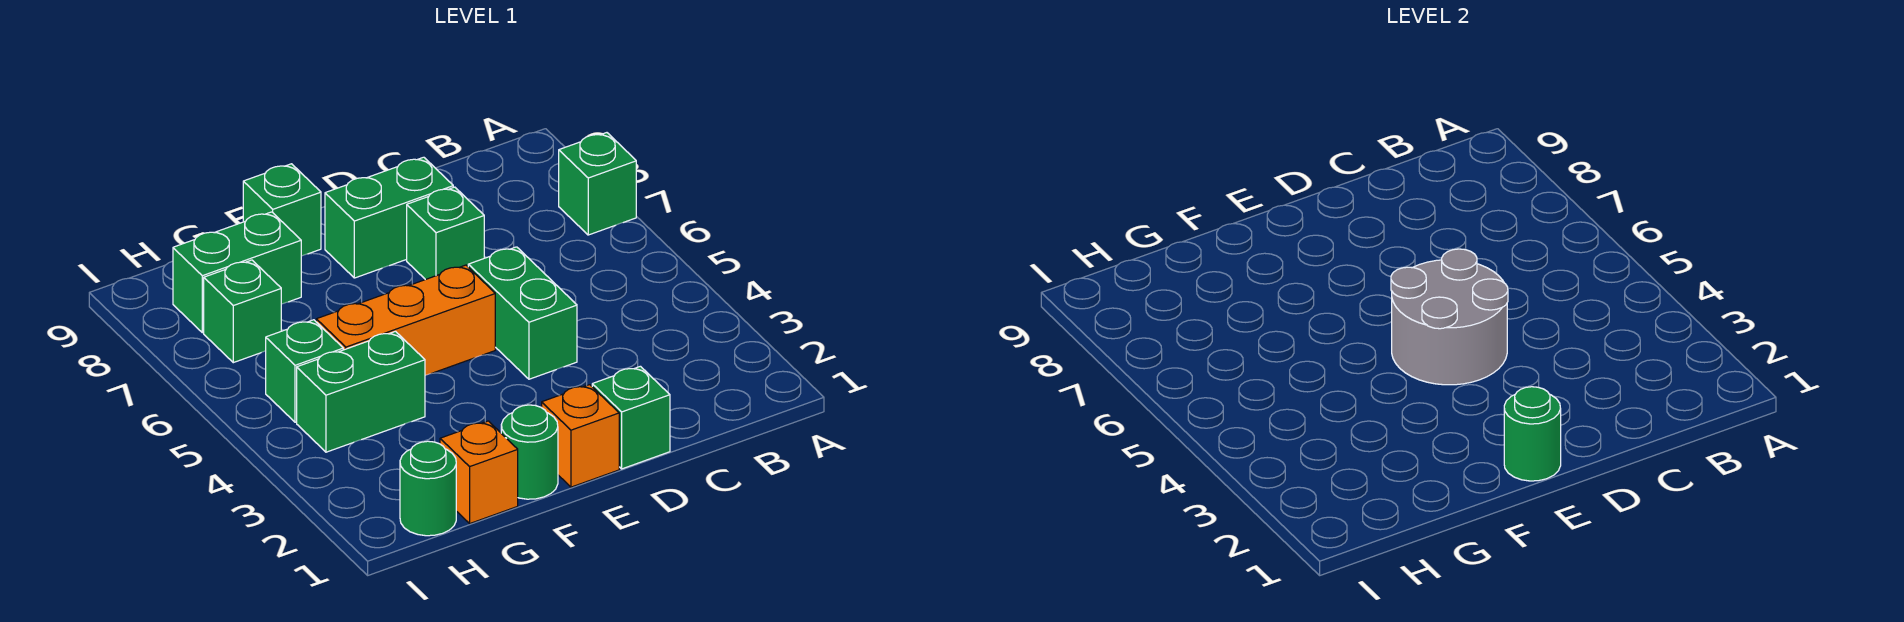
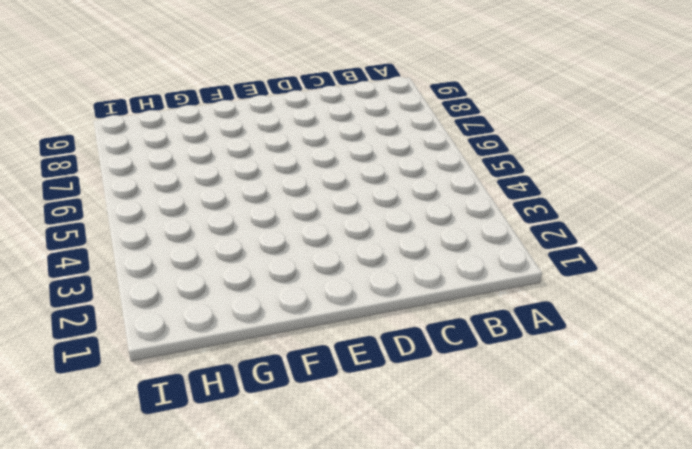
none -> green 1x1 brick [559,133,636,235]
none -> green 1x1 brick [592,366,670,469]
none -> green 1x2 brick [468,247,577,379]

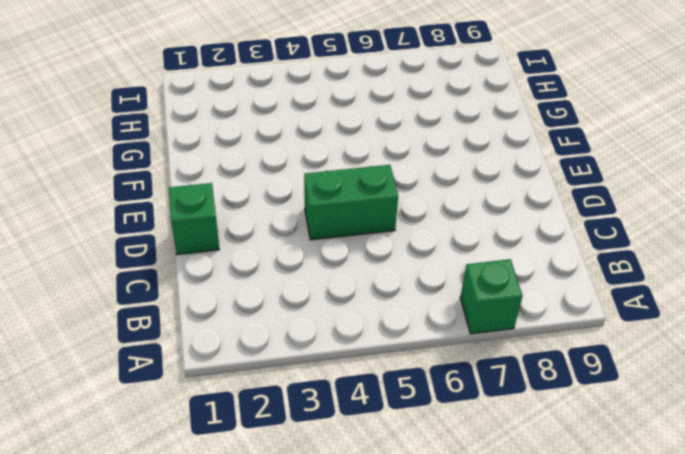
none -> green 1x1 brick [407,187,484,280]
none -> green 1x2 brick [325,157,453,278]
none -> orange 1x1 brick [542,385,619,487]

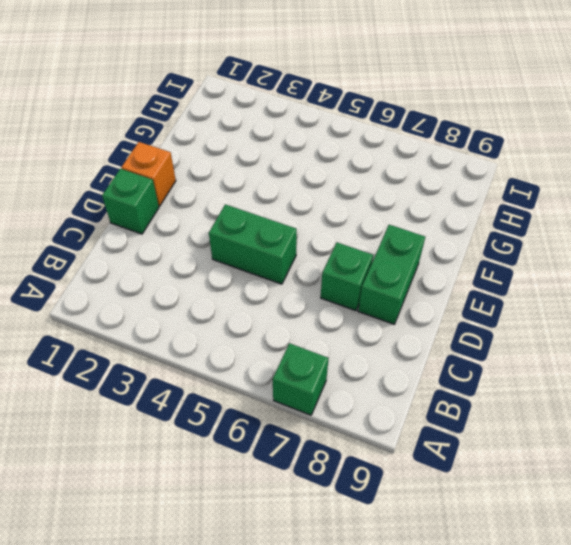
none -> orange 1x3 brick [316,265,495,375]
none -> green 1x1 round brick [501,405,558,499]
none -> green 1x1 brick [243,164,321,256]

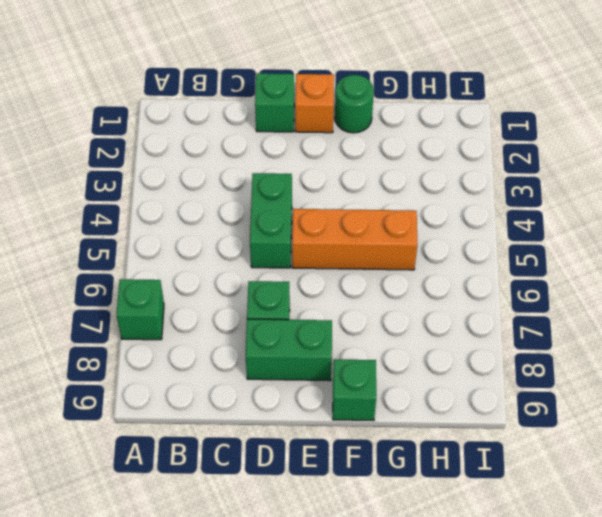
none -> orange 1x1 brick [440,421,518,523]
none -> green 1x2 brick [297,331,425,452]
none -> green 1x2 brick [173,212,301,333]

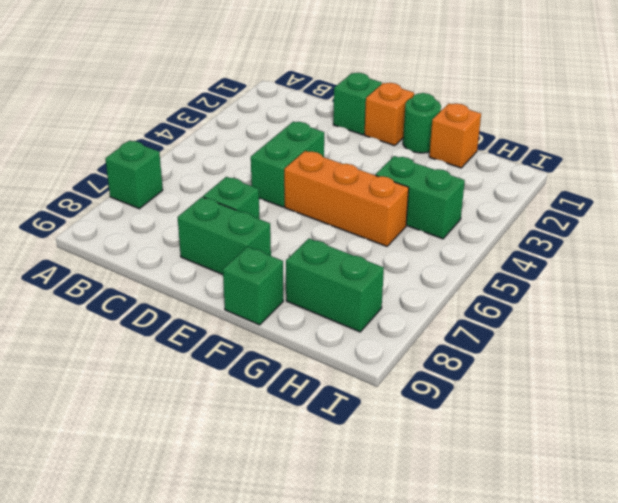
none -> green 1x1 round brick [400,441,456,536]
none -> green 1x1 brick [266,320,343,422]
none -> green 1x1 brick [204,260,281,363]

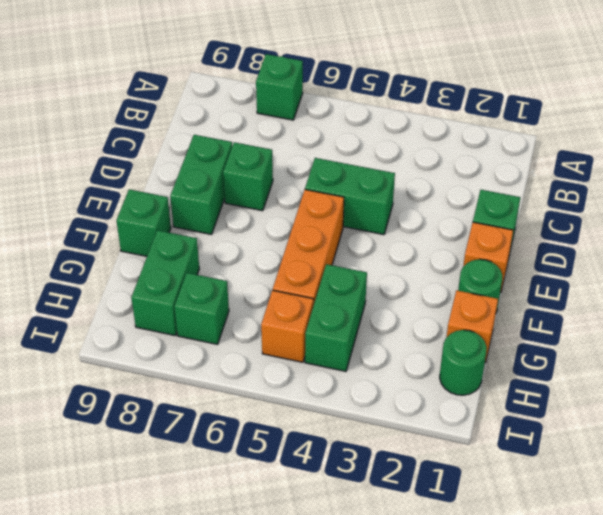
orange 1x1 brick [261,290,313,362] -> green 1x1 brick [266,320,343,422]
none -> grey 2x2 round brick [1391,249,1508,385]
none -> green 1x1 round brick [1504,387,1561,481]

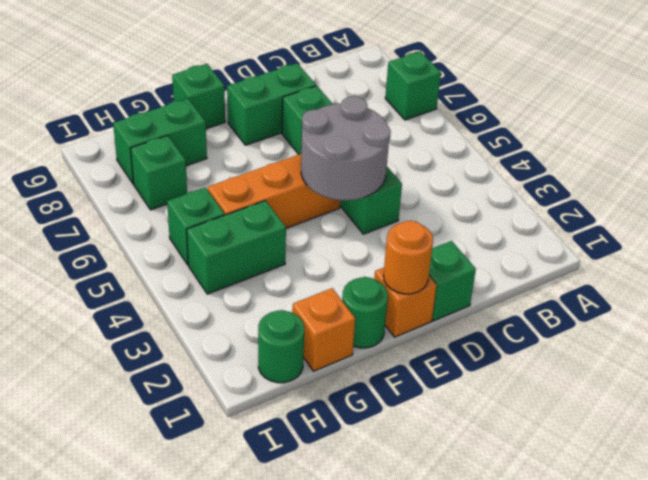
orange 1x1 round brick [384,221,433,294] -> green 1x1 round brick [1504,387,1561,481]

